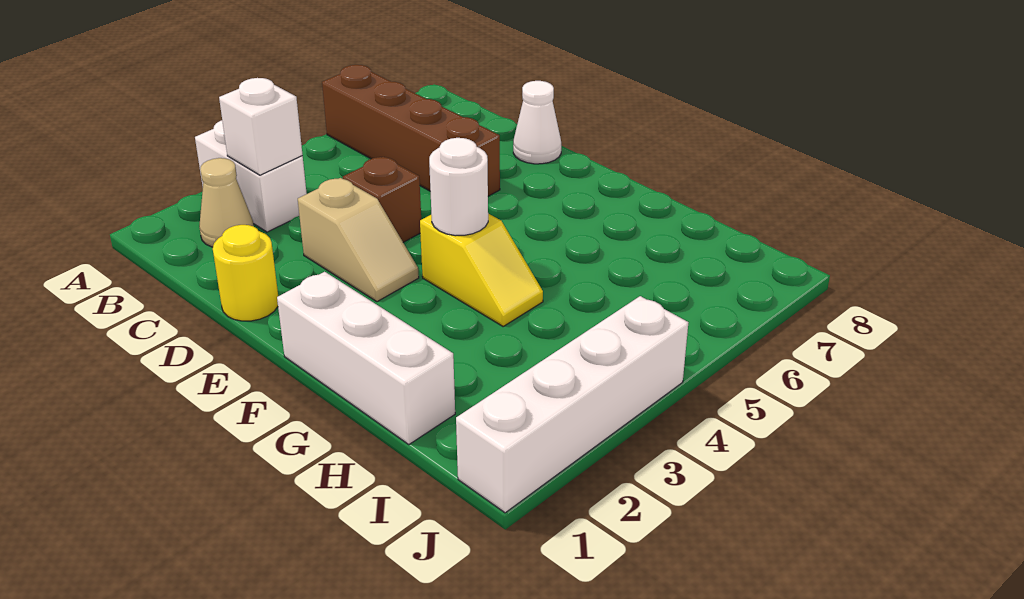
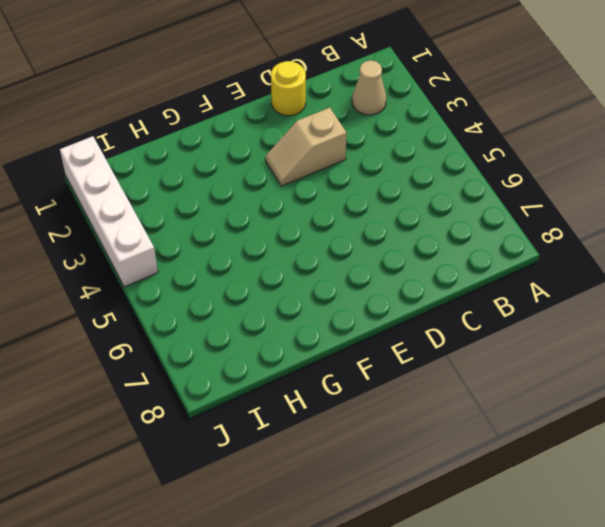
none -> white 1x2 brick [195,120,307,232]
none -> brown 1x4 brick [322,65,500,196]
none -> brown 1x1 brick [343,157,421,242]

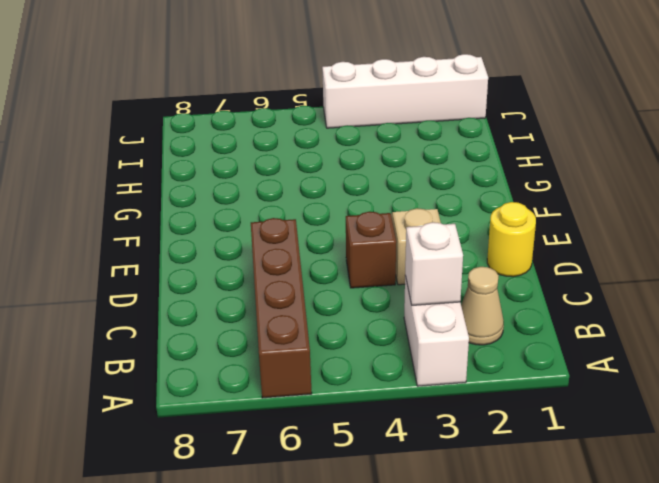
none -> white 1x1 cone [513,81,561,164]
none -> white 1x3 brick [277,272,455,444]
none -> yellow 1x2 slope [420,214,543,326]

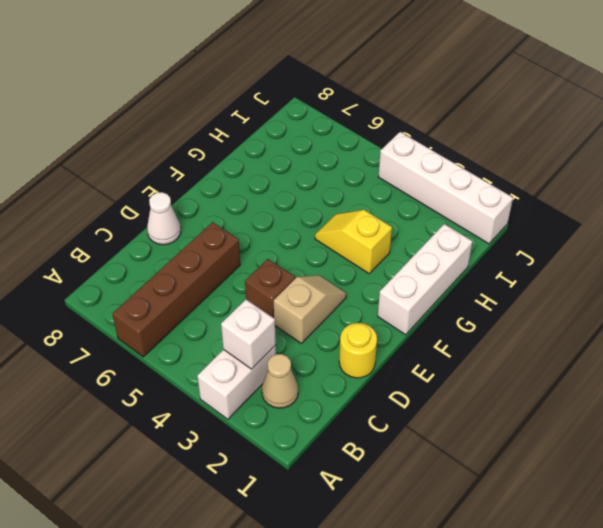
yellow 1x2 slope [315,210,392,274] -> yellow 1x2 slope turned to [420,214,543,326]
none -> white 1x1 round brick [429,138,488,236]

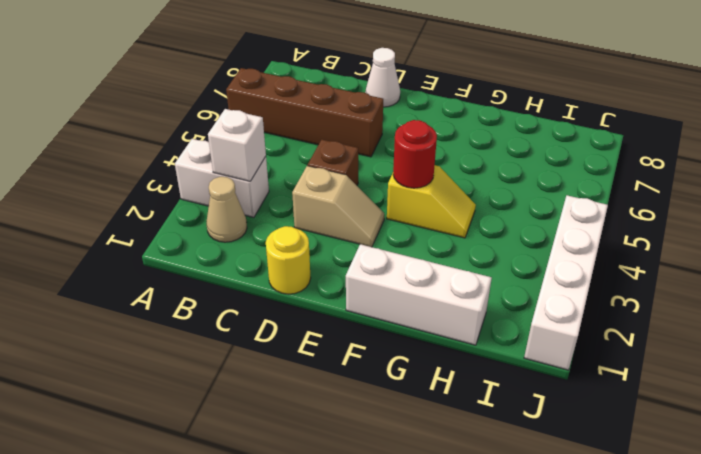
red 1x1 round brick [393,120,437,188] -> white 1x1 round brick [429,138,488,236]

